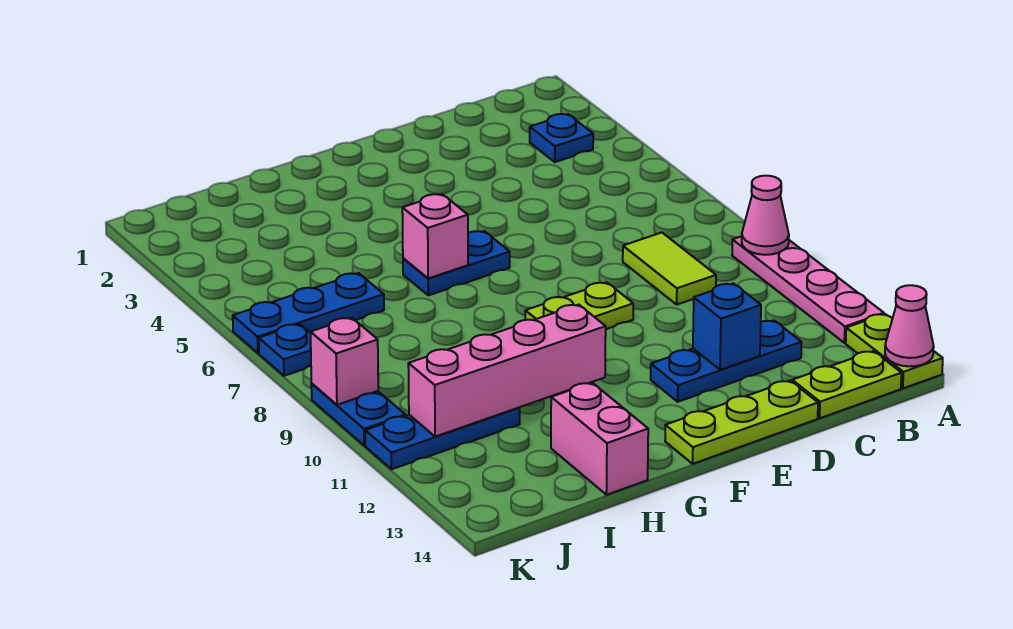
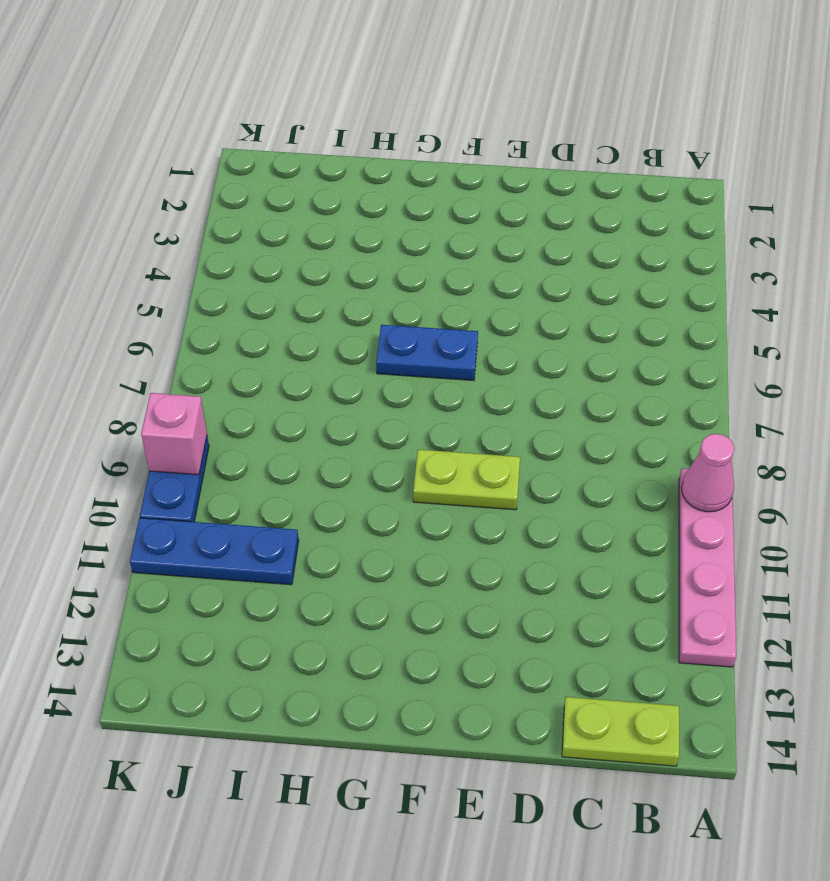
none -> lime 1x2 plate [846,314,943,388]
none -> blue 1x1 plate [530,114,593,162]
none -> lime 1x2 tile [623,233,716,305]

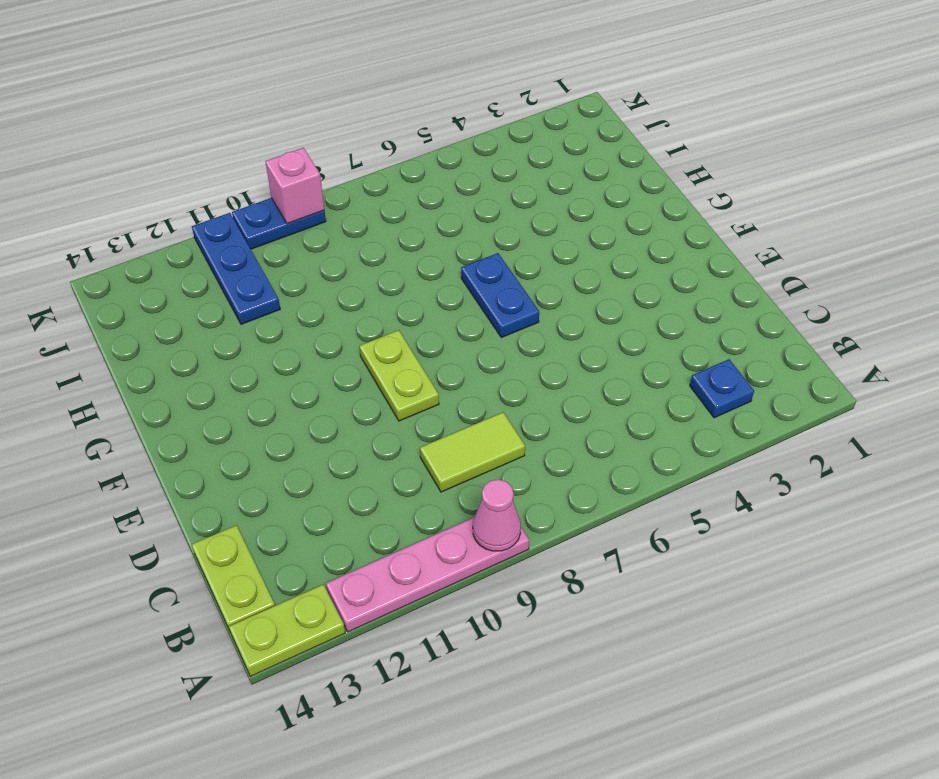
none -> blue 1x3 plate [651,321,802,402]
none -> lime 1x3 plate [665,381,818,464]
none -> pink 1x2 brick [551,383,648,495]

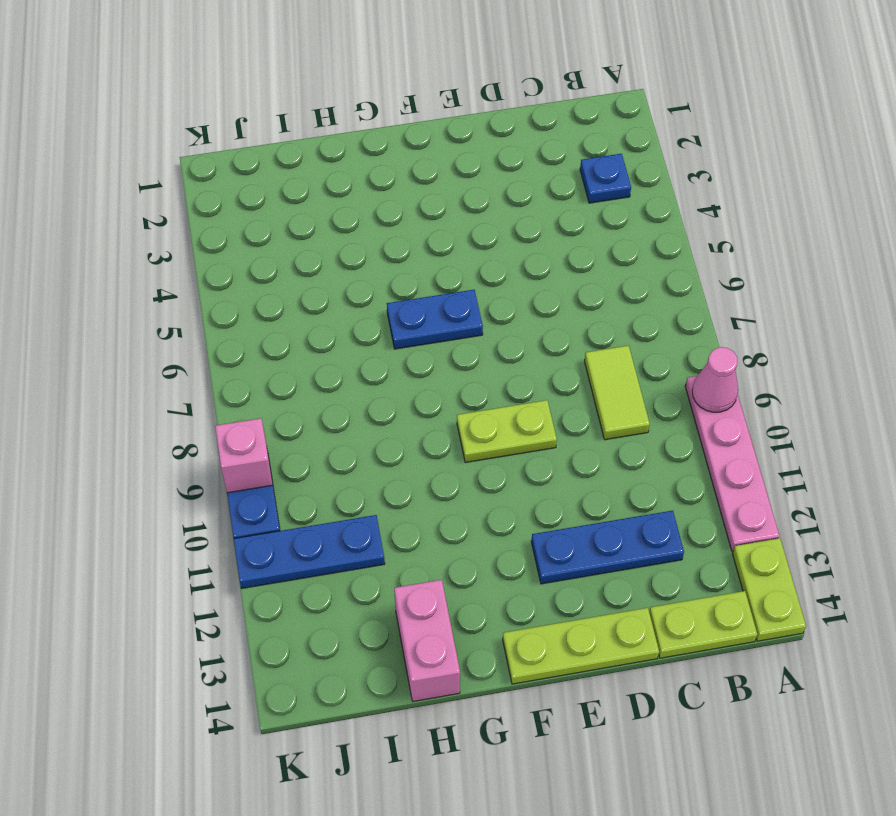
none -> blue 1x3 plate [233,273,384,353]
none -> blue 1x1 plate [259,324,311,376]
none -> pink 1x1 cone [885,285,934,366]

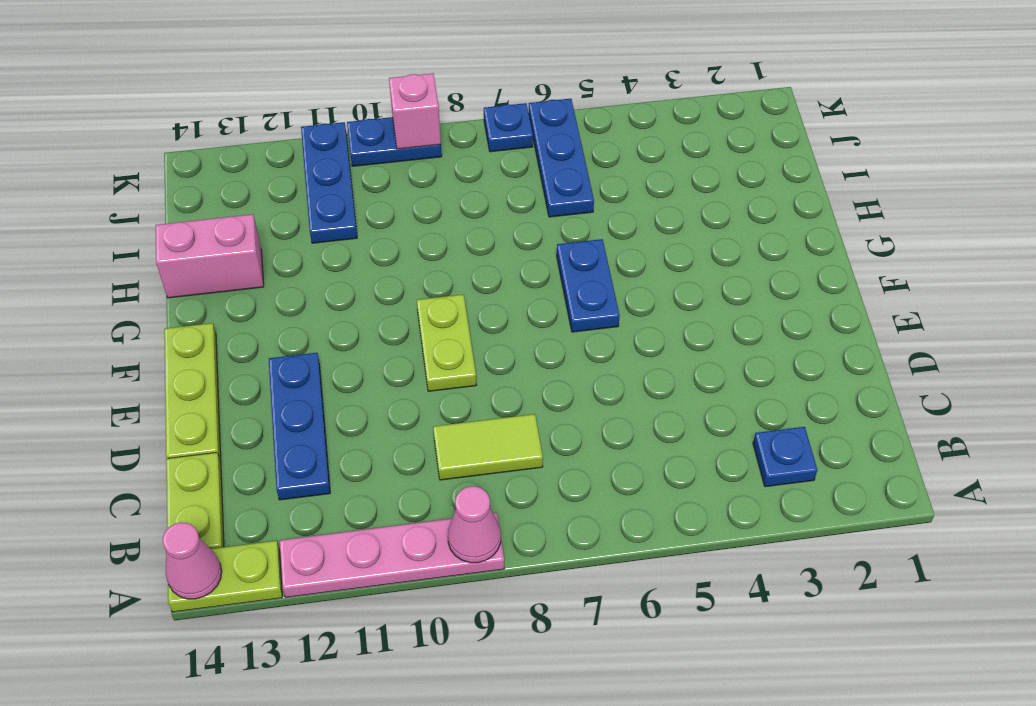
none -> blue 1x1 brick [693,283,761,370]
none -> pink 1x1 brick [402,194,468,278]
none -> pink 1x4 brick [408,305,606,437]

